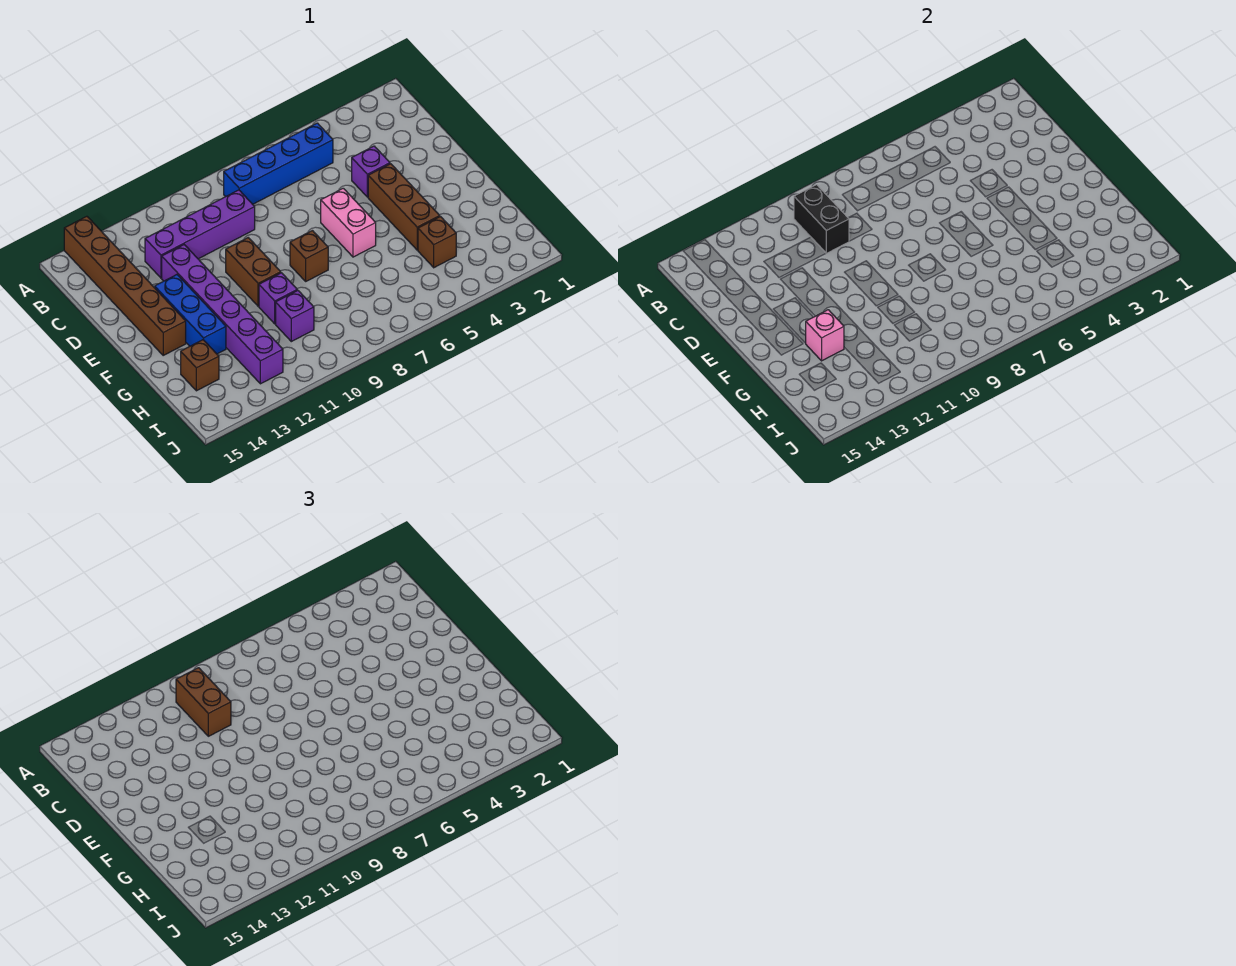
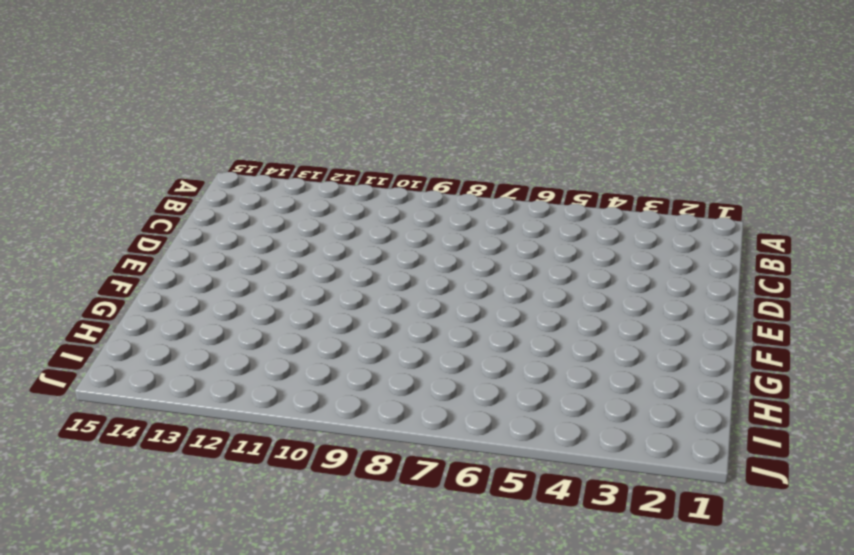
none -> brown 1x6 brick [64,216,186,355]
none -> blue 1x4 brick [224,123,333,204]
none -> purple 1x4 brick [145,190,255,278]

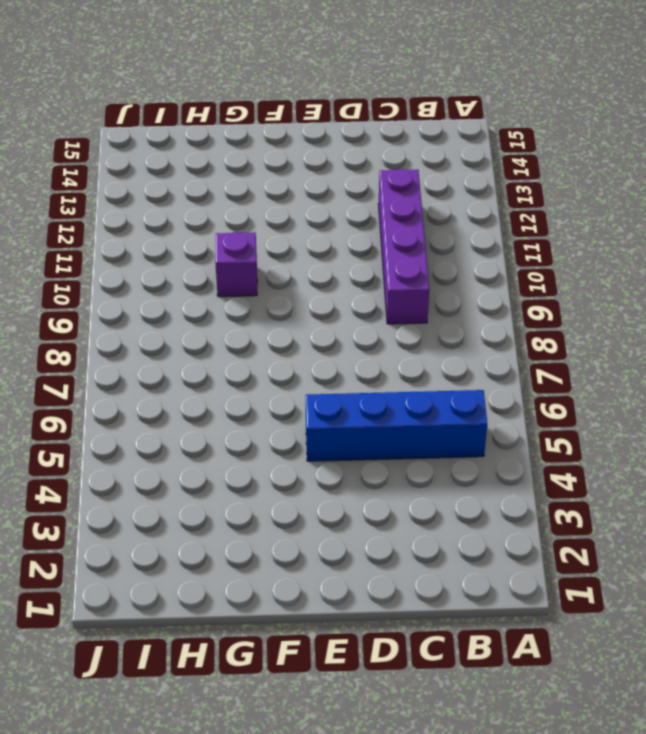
blue 1x4 brick [306,390,487,461] -> blue 1x4 brick turned to [224,123,333,204]
none -> brown 1x6 brick [64,216,186,355]
none -> purple 1x1 brick [352,146,390,197]
none -> purple 1x6 brick [162,245,283,384]

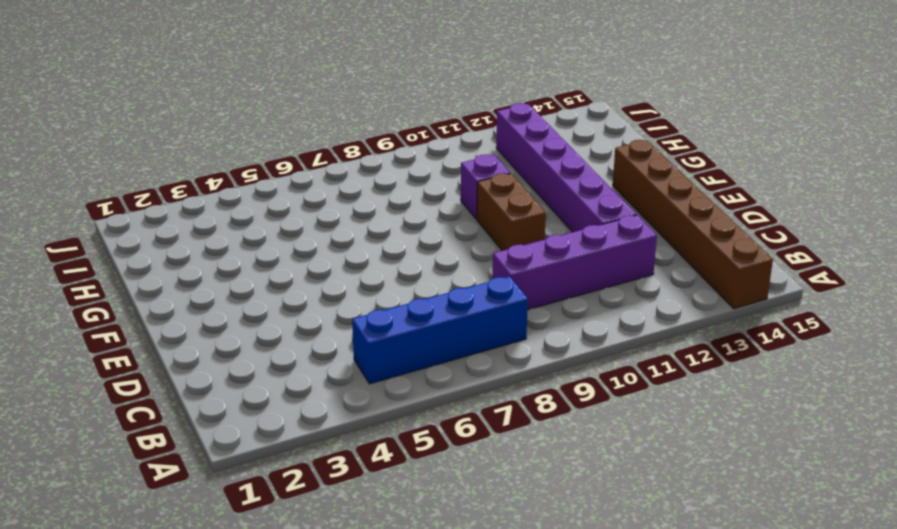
none -> purple 1x1 brick [352,146,390,197]
none -> brown 1x3 brick [368,164,440,250]
none -> pink 1x2 brick [321,188,376,257]

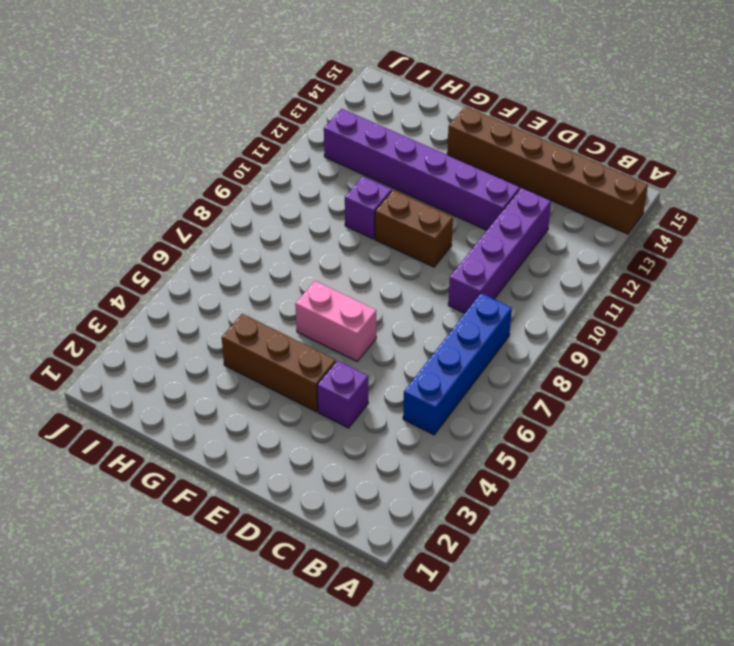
none -> blue 1x3 brick [155,275,226,354]
none -> brown 1x1 brick [290,231,328,281]
none -> brown 1x1 brick [418,217,456,268]

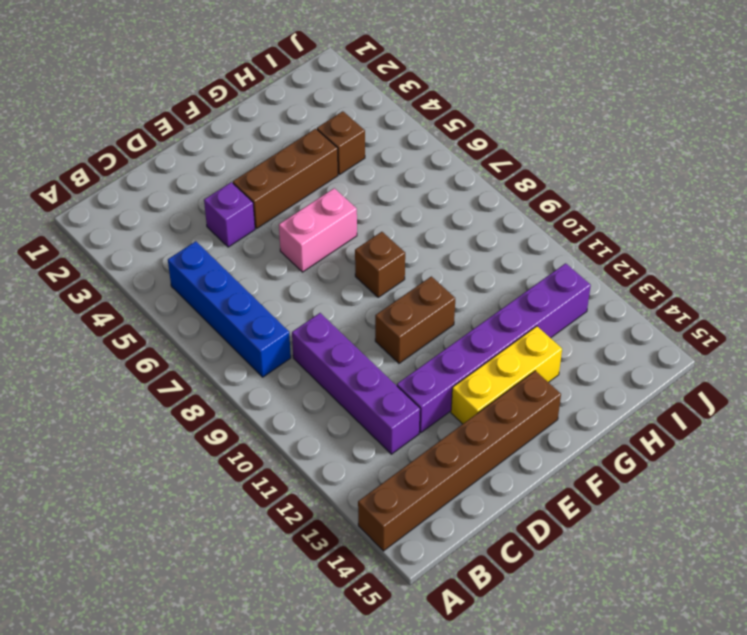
yellow 1x3 brick [451,326,562,424] -> blue 1x3 brick [155,275,226,354]
none -> purple 1x1 brick [259,273,297,324]
none -> purple 1x1 brick [276,290,314,342]
none -> brown 1x1 brick [181,340,219,391]

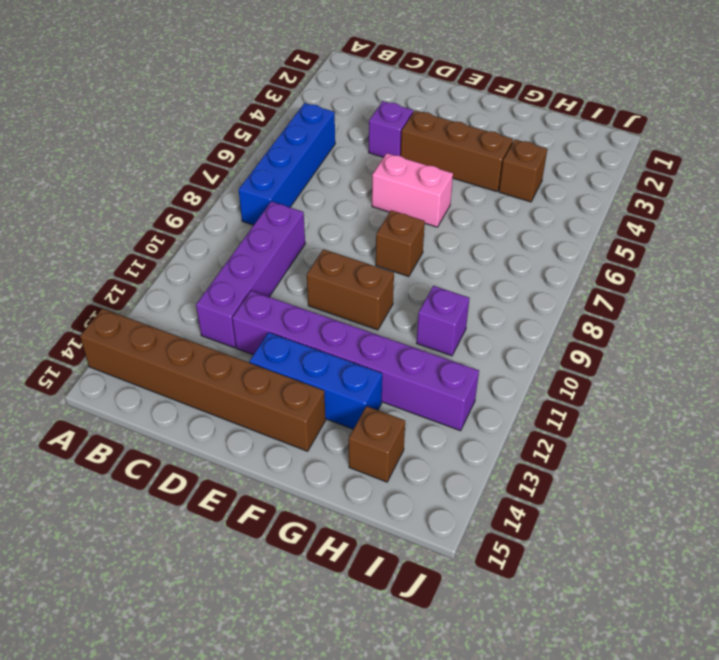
none -> purple 1x1 brick [259,273,297,324]
none -> black 1x2 brick [794,185,849,253]
none -> pink 1x1 brick [806,310,844,361]

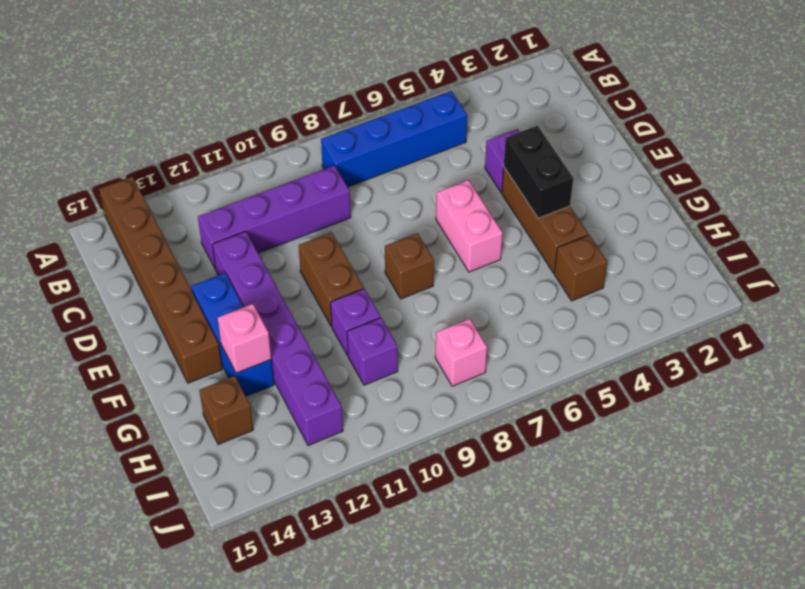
black 1x2 brick [504,126,573,218] -> black 1x2 brick moved to [794,185,849,253]
pink 1x1 brick [435,319,487,386] -> none
none -> brown 1x2 brick [176,668,231,736]

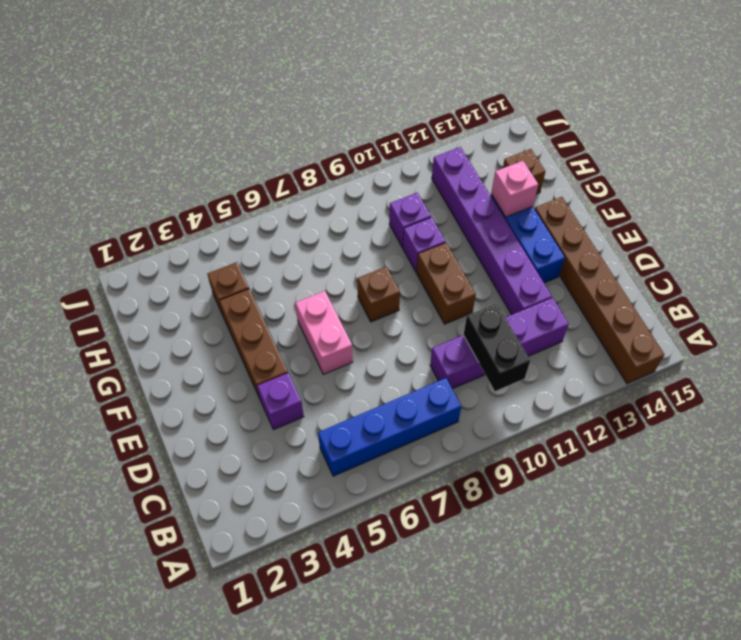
none -> brown 1x2 brick [176,668,231,736]

